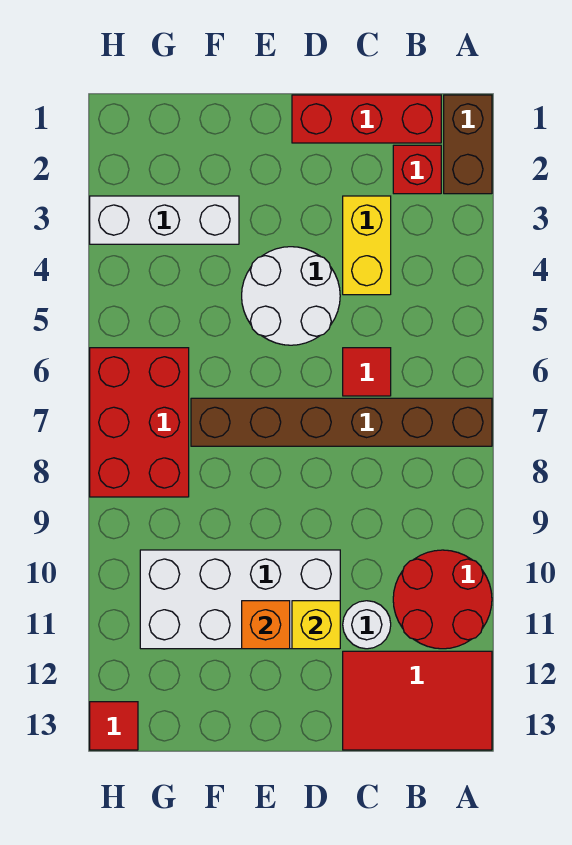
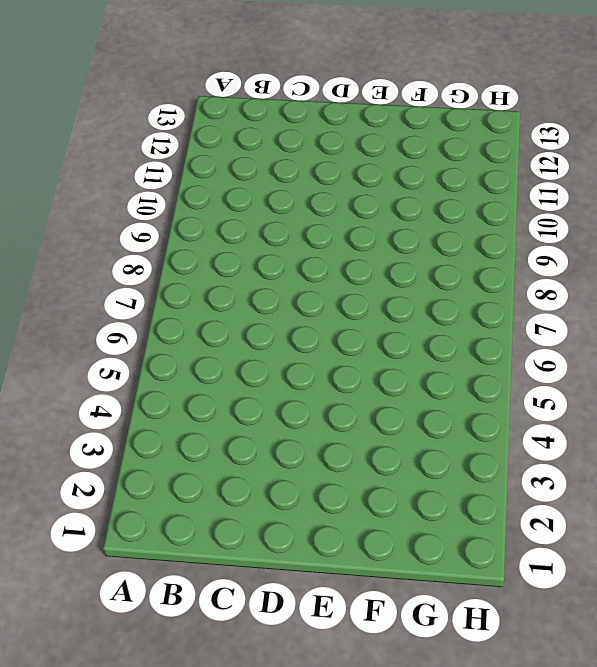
none -> brown 1x2 brick [444,95,492,194]
none -> brown 1x6 brick [191,398,492,446]
none -> red 2x2 round brick [393,550,492,649]

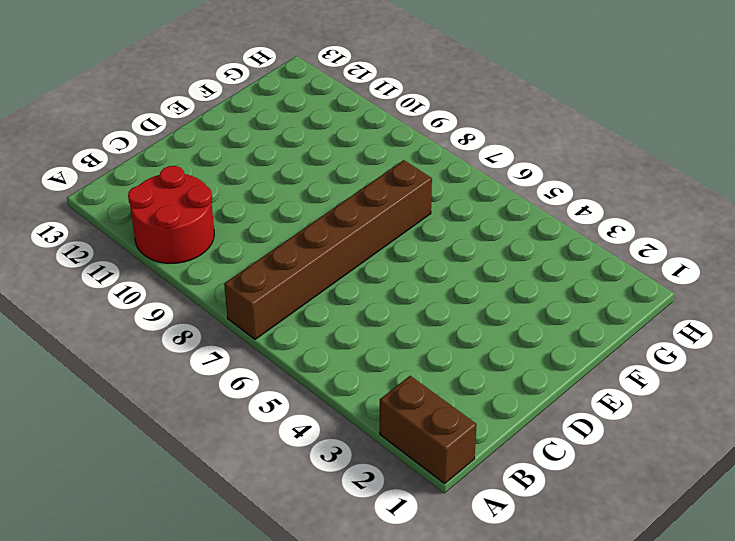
none -> red 2x3 tile [343,651,492,750]
none -> red 1x3 brick [292,95,441,143]
none -> red 1x1 brick [393,145,441,194]

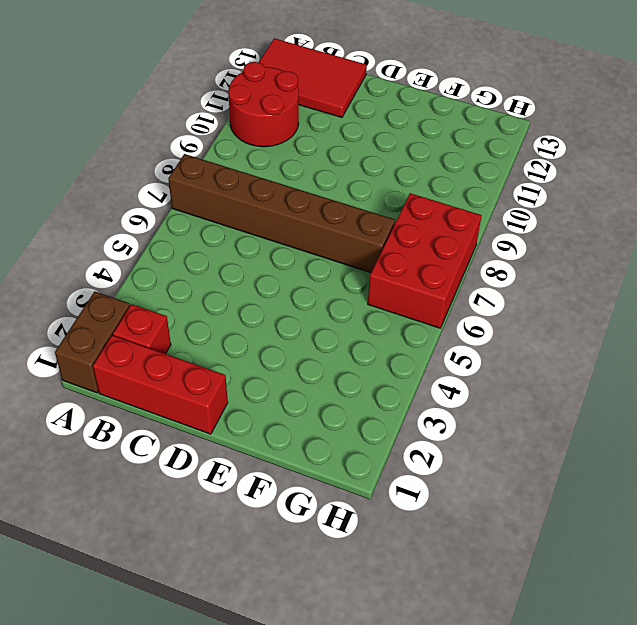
none -> yellow 1x2 brick [343,196,391,295]
none -> red 1x1 tile [343,348,391,396]
none -> white 1x1 round brick [343,601,391,649]

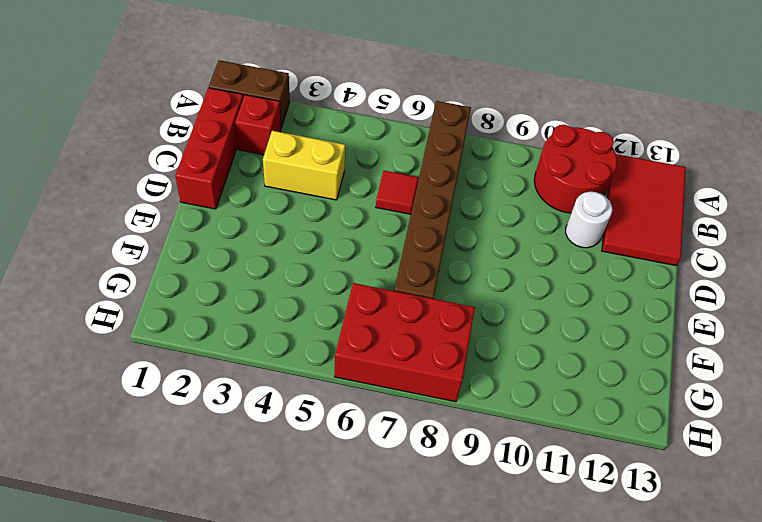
none -> white 2x2 round brick [242,247,340,345]
none -> white 2x4 brick [140,550,340,649]
none -> white 1x3 brick [90,196,239,244]

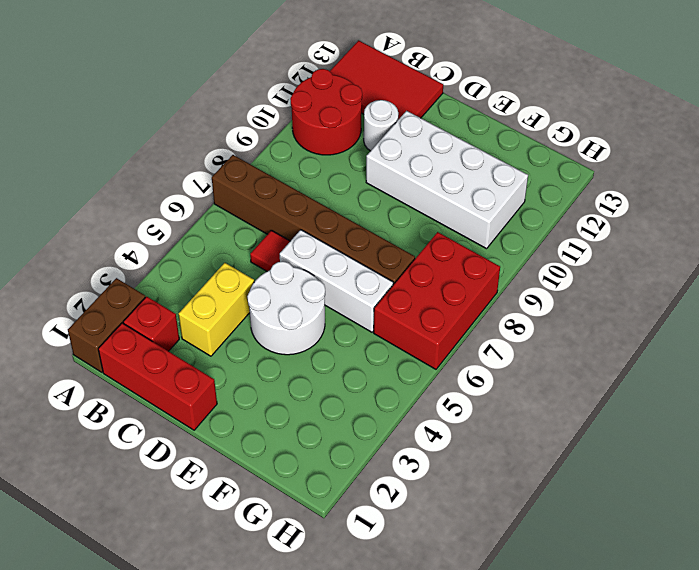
white 1x3 brick [280,230,393,332] -> white 1x3 brick moved to [90,196,239,244]
none -> red 1x1 tile [90,702,138,750]
none -> yellow 1x1 brick [292,601,340,649]
none -> orange 1x1 brick [242,601,290,649]

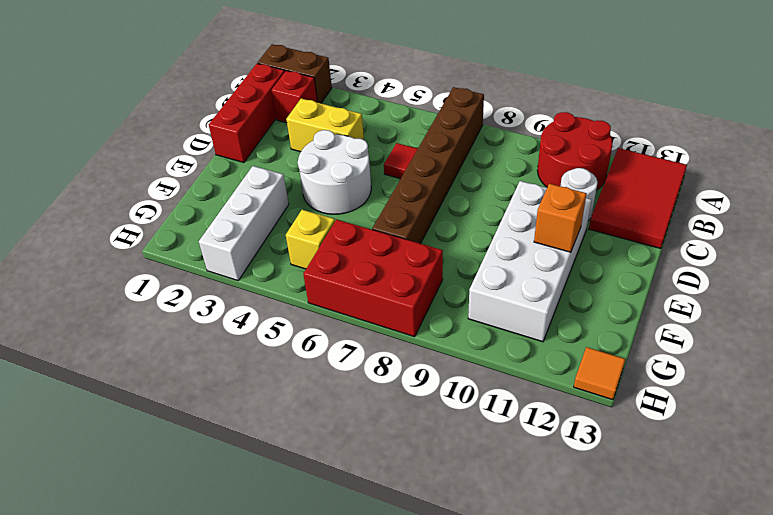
yellow 1x1 brick [286,210,335,269] -> yellow 1x1 brick moved to [292,601,340,649]
orange 1x1 tile [574,347,625,400] -> red 1x1 tile [90,702,138,750]

